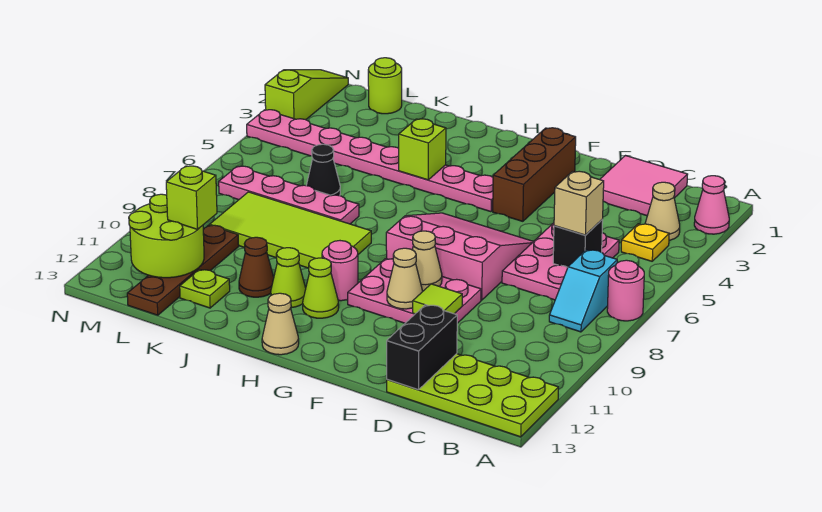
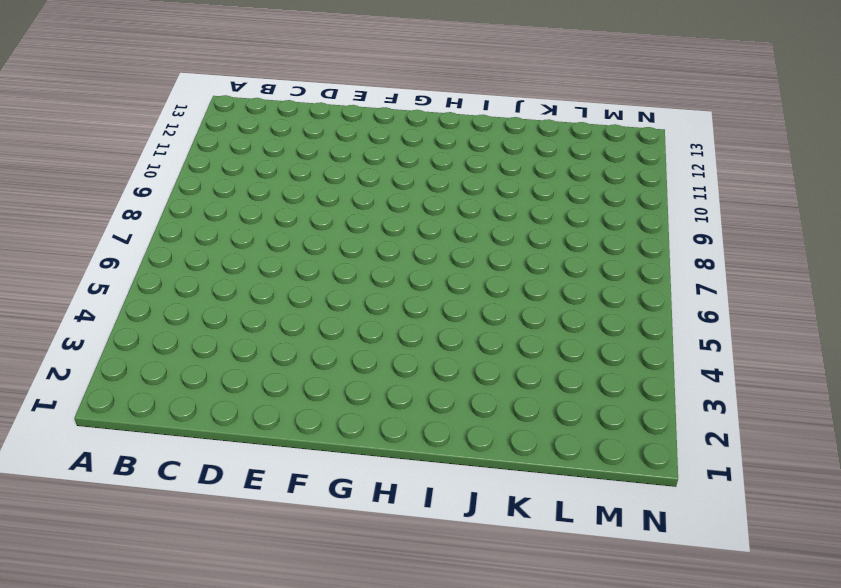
none -> pink 1x1 cone [694,176,729,234]
none -> pink 1x1 round brick [607,260,644,321]
none -> lime 2x4 plate [387,354,558,437]
none -> tan 1x1 cone [645,182,680,240]

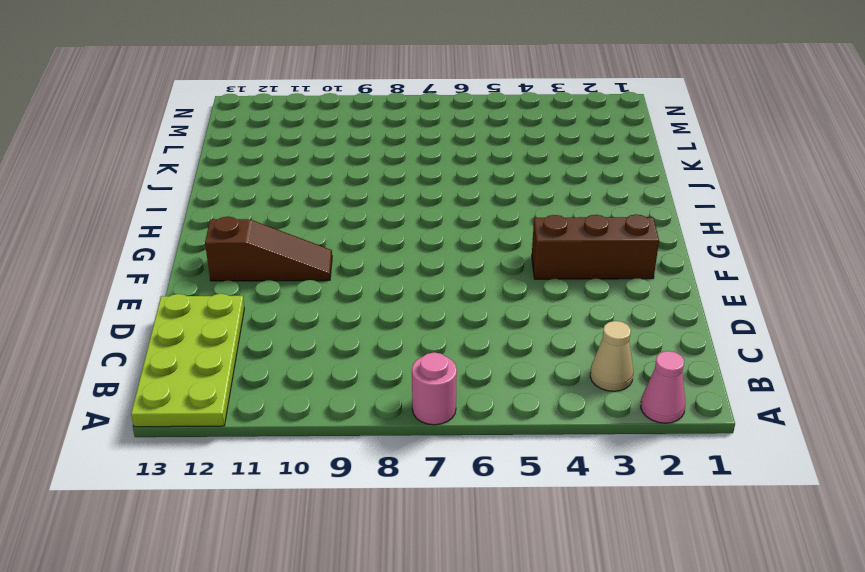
brown 1x3 slope [205,217,332,281] -> pink 2x3 plate [348,259,481,323]
none -> yellow 1x1 plate [621,224,669,261]
none -> cyan 1x2 slope [549,250,617,332]
none -> pink 2x2 tile [600,156,688,216]
none -> pink 2x3 plate [502,223,619,300]

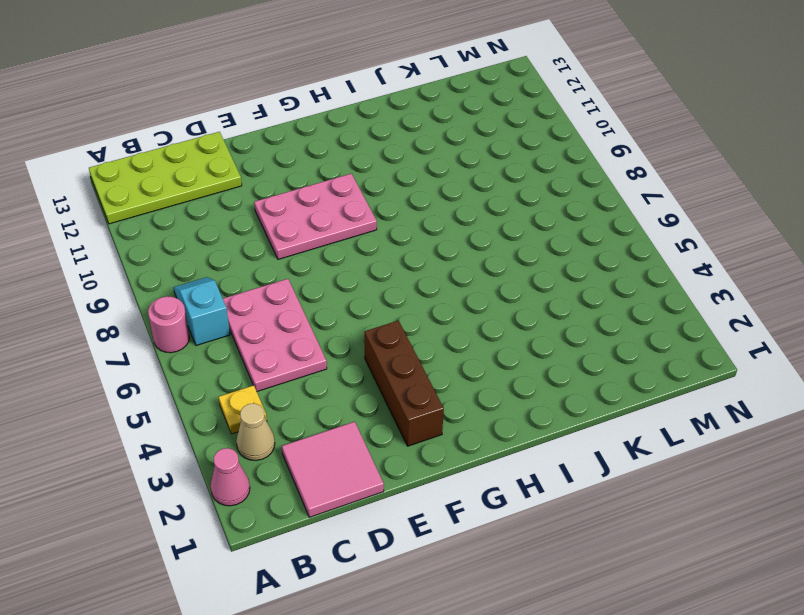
none -> pink 3x3 slope [386,213,534,300]
none -> pink 1x8 plate [247,110,493,212]
none -> pink 1x1 round brick [322,241,358,301]
none -> lime 1x1 cone [303,258,339,318]

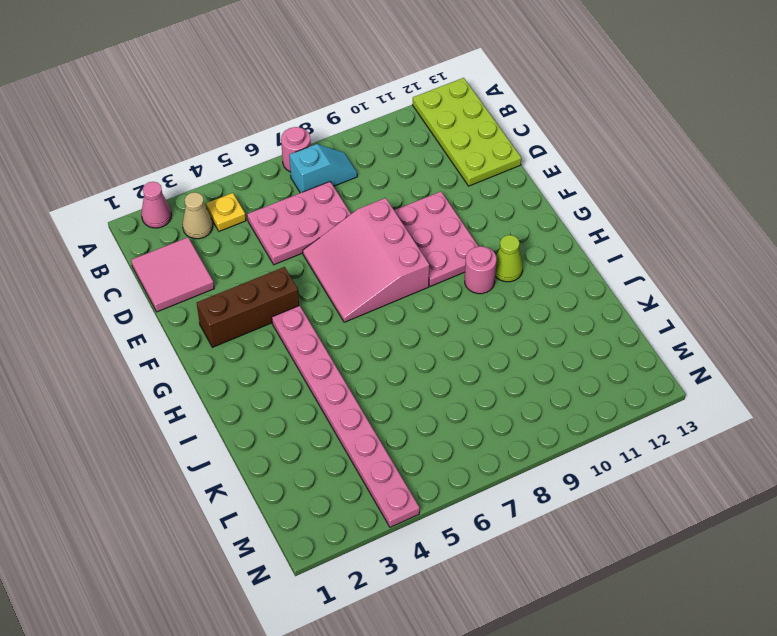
none -> tan 1x1 cone [262,293,299,355]
none -> lime 2x4 tile [210,192,371,268]
none -> lime 1x1 cone [271,248,306,308]
none -> pink 1x4 plate [219,166,359,224]

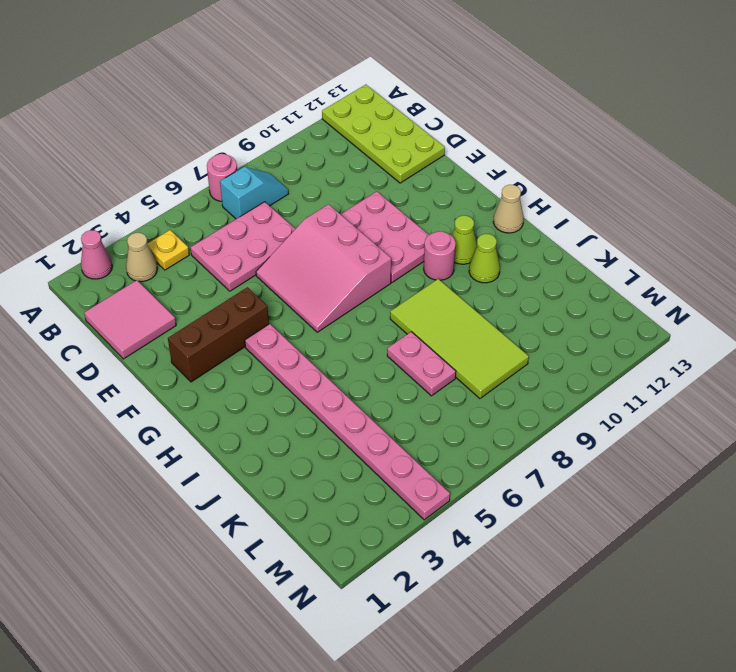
pink 1x2 plate [387,332,456,396] -> pink 1x4 plate [219,166,359,224]
none -> brown 1x1 cone [239,237,274,297]
none -> black 1x1 cone [306,144,340,196]
none -> lime 1x1 plate [180,269,230,308]
none -> lime 1x1 round brick [368,58,402,114]

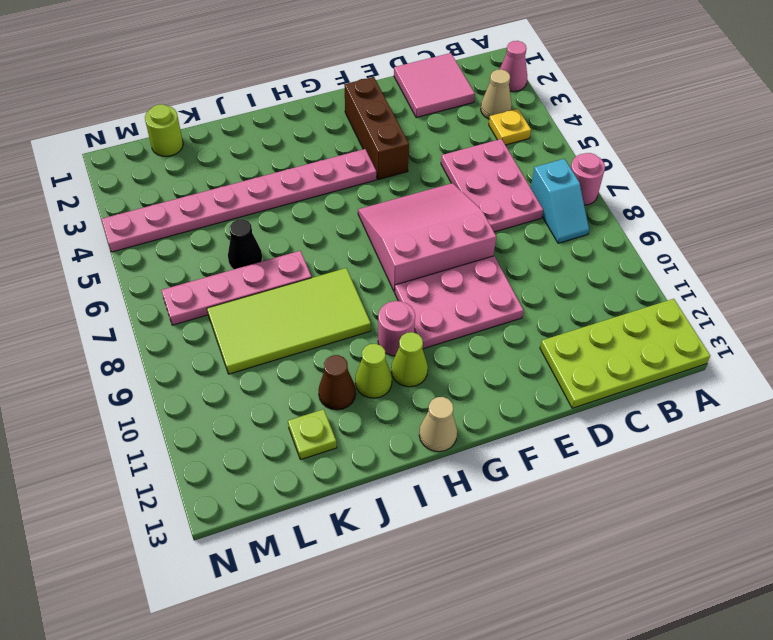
none -> brown 1x4 plate [127,225,239,315]
none -> lime 1x3 slope [265,70,348,120]
none -> black 1x1 brick [553,220,603,267]
none -> black 1x2 brick [387,305,457,390]

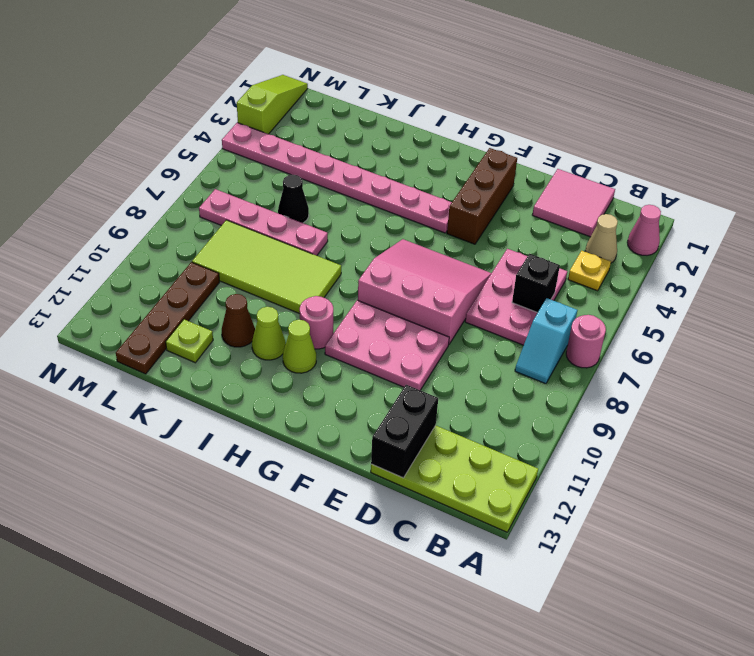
none -> tan 1x1 cone [262,293,299,355]
none -> lime 1x1 round brick [368,58,402,114]
none -> lime 1x1 tile [413,284,462,314]
none -> tan 1x1 cone [412,231,442,291]

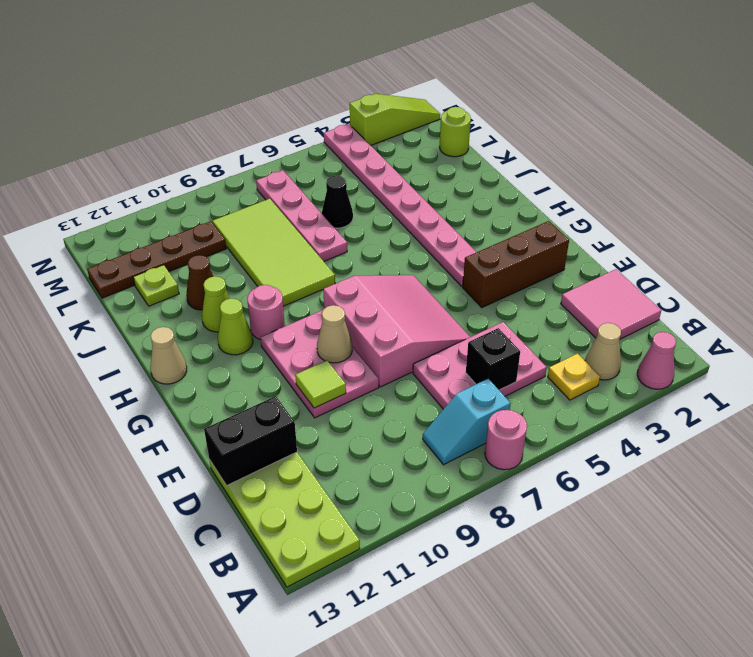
none -> tan 1x1 cone [387,248,423,309]
none -> lime 1x1 brick [399,119,446,180]
none -> lime 2x2 round brick [129,194,204,278]
none -> tan 1x1 brick [554,171,604,235]

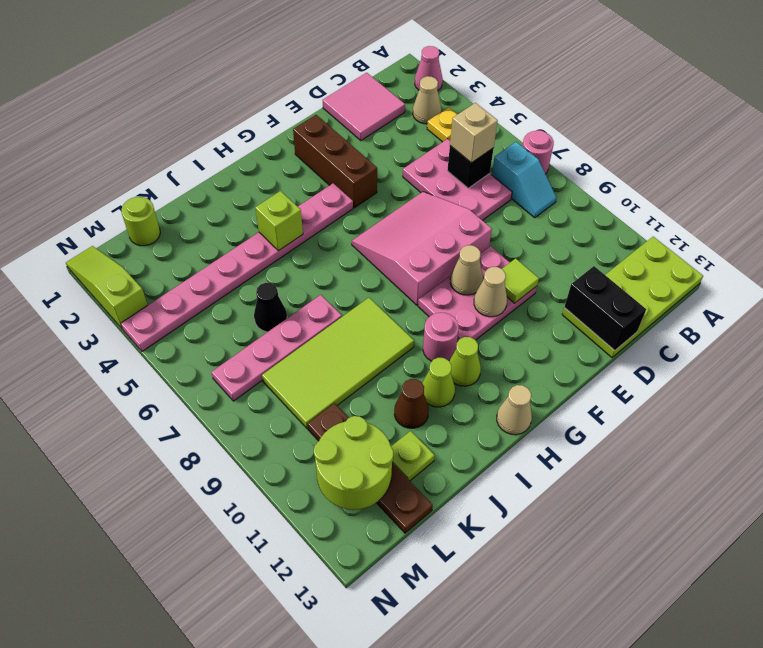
none -> lime 1x1 brick [166,166,217,229]

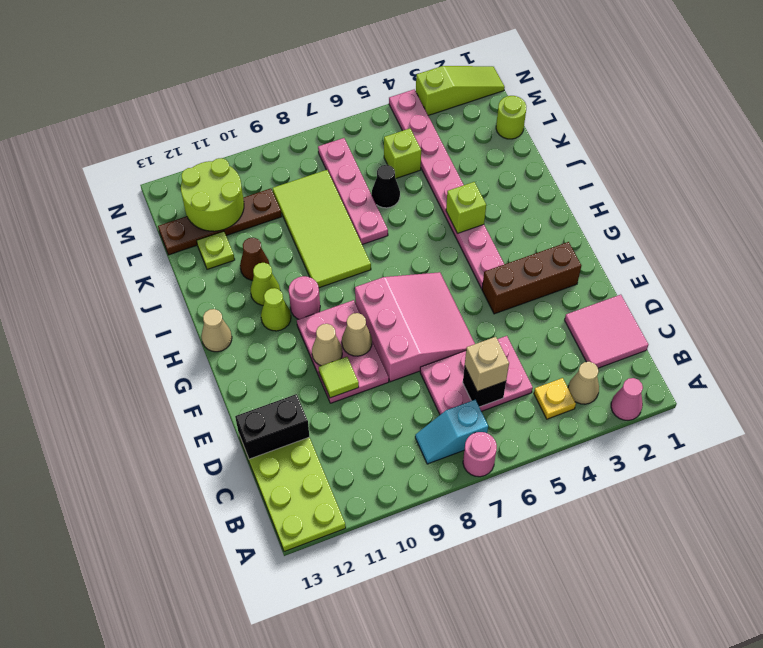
lime 1x1 brick [384,128,421,179] -> lime 1x1 brick moved to [166,166,217,229]

